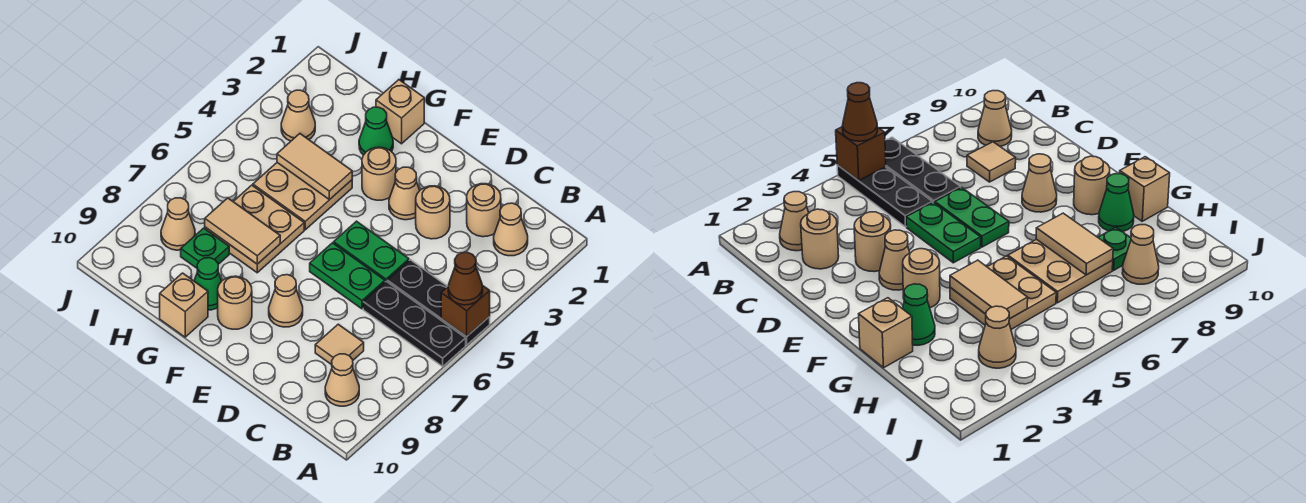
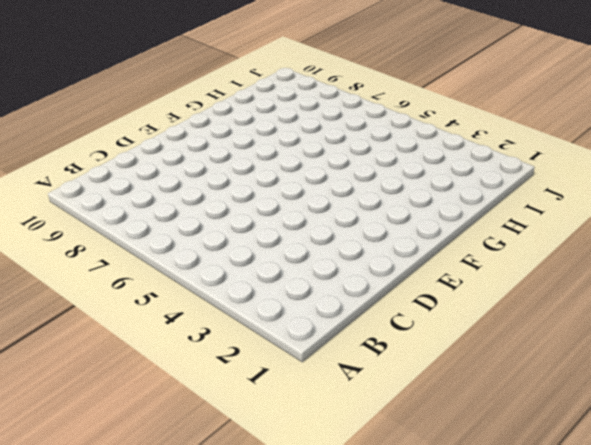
none -> black 1x3 plate [387,260,490,345]
none -> black 1x3 plate [363,281,466,366]
none -> tan 1x1 cone [494,203,528,256]

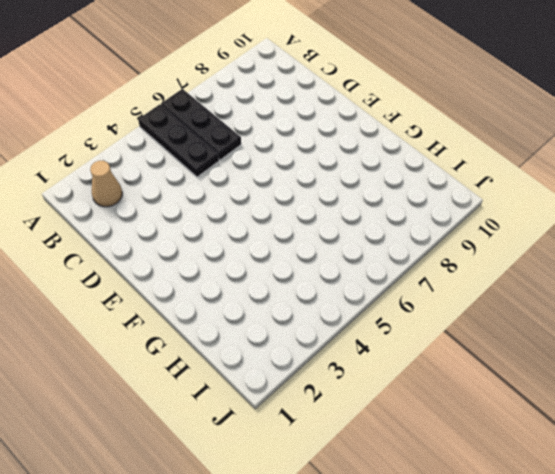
none -> tan 1x1 cone [325,354,359,406]
none -> tan 1x1 round brick [467,184,501,237]
none -> tan 1x1 tile [315,324,364,365]

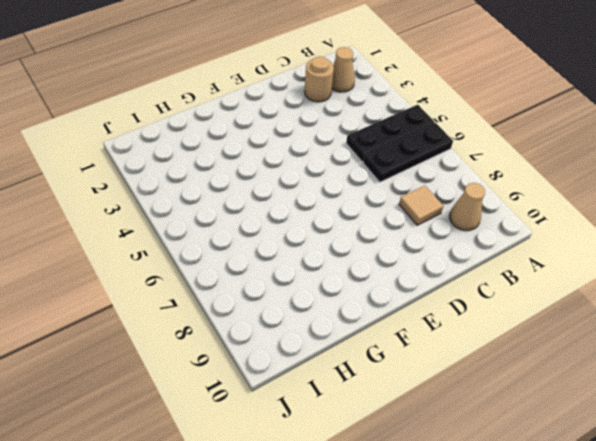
none -> tan 1x1 round brick [416,186,450,239]
none -> green 1x2 plate [334,221,409,282]
none -> green 1x2 plate [310,243,385,309]

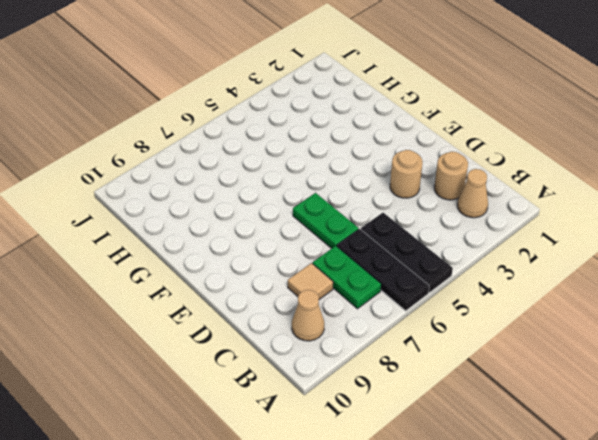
green 1x2 plate [313,246,381,309] -> green 1x2 plate moved to [334,221,409,282]
none -> tan 1x1 cone [389,167,420,220]
none -> tan 1x1 cone [269,275,303,327]
none -> tan 1x1 round brick [362,147,396,200]

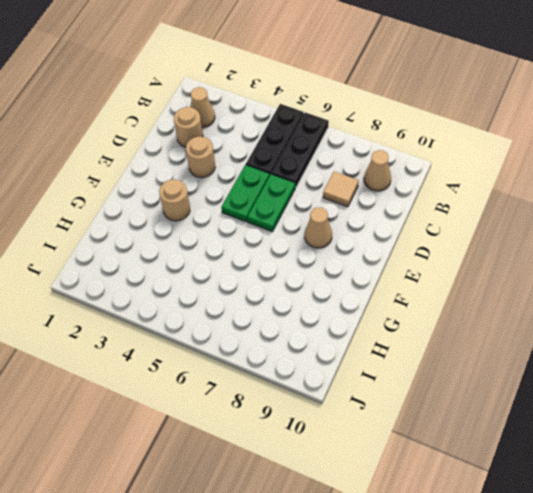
none -> tan 1x1 cone [389,167,420,220]
none -> tan 1x1 round brick [218,276,252,329]
none -> tan 1x1 brick [376,80,424,144]

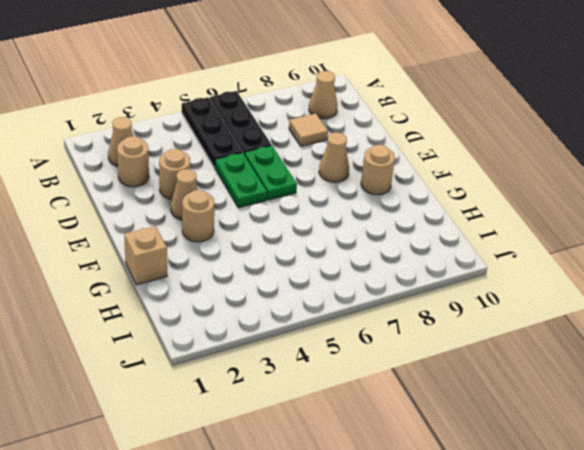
none -> green 1x1 cone [359,107,393,155]
none -> tan 2x2 plate [253,163,352,230]
none -> tan 2x2 plate [205,185,304,273]

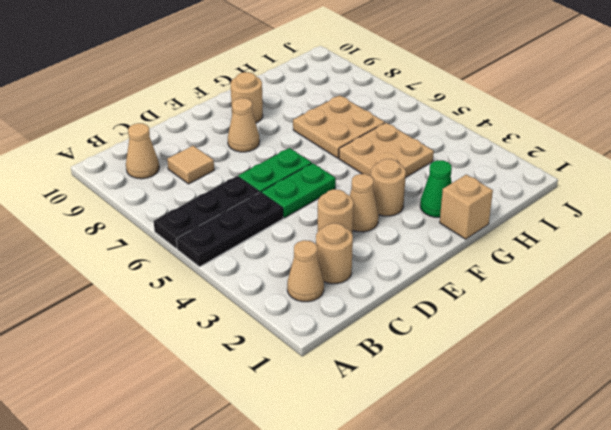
none -> green 1x1 cone [194,258,221,310]
none -> tan 1x1 brick [160,273,208,337]
none -> green 1x1 plate [181,228,229,268]

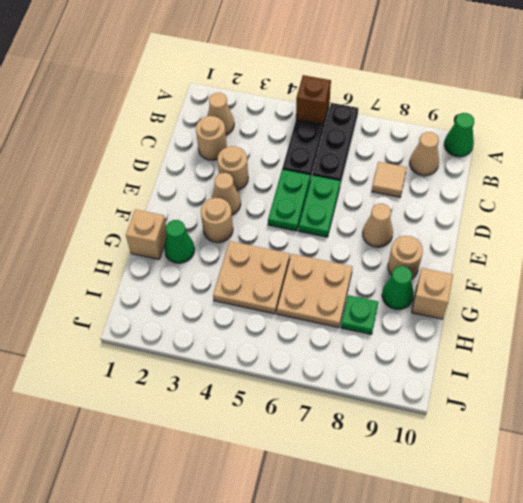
green 1x1 cone [444,113,474,157] -> none
none -> tan 1x1 cone [281,90,315,141]
none -> tan 1x1 cone [161,198,195,250]
none -> tan 1x2 tile [277,134,352,200]

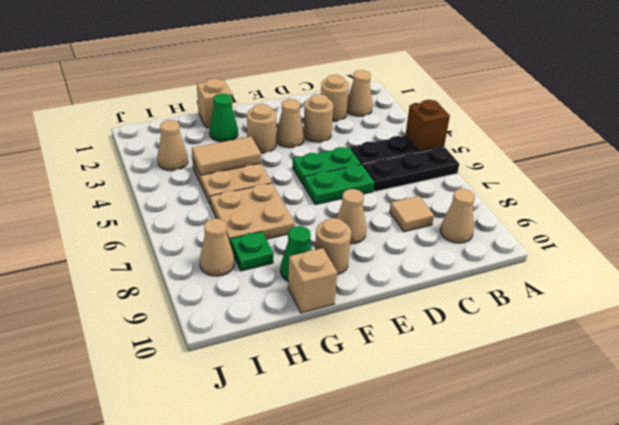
none -> tan 1x2 tile [205,198,280,264]
none -> brown 1x1 cone [448,252,483,305]

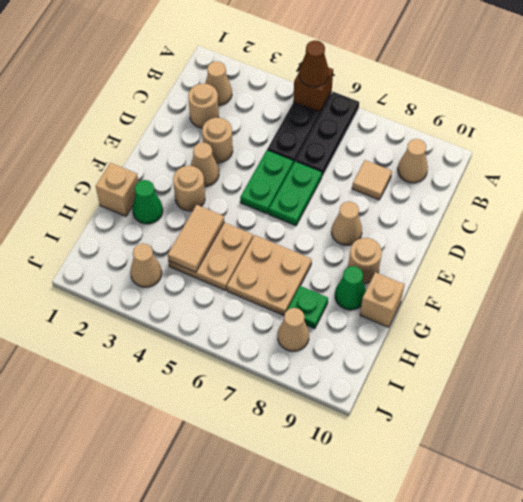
none -> tan 1x2 tile [205,198,280,264]

